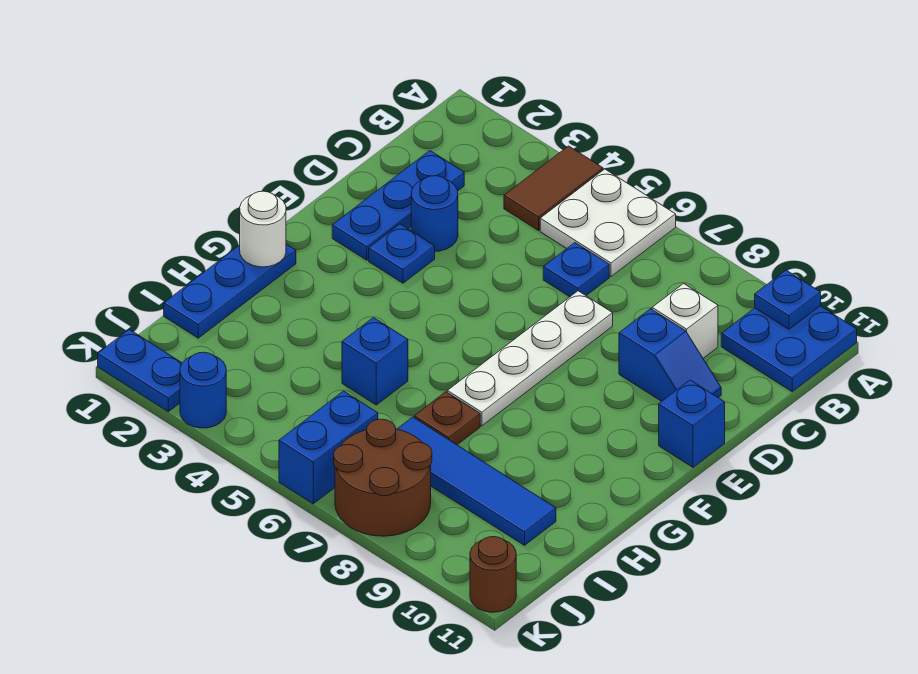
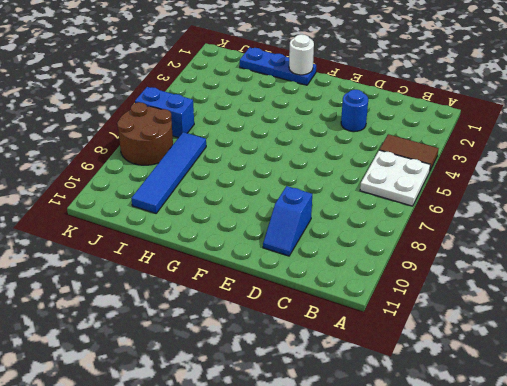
none -> blue 2x2 plate [721,306,857,392]
none -> blue 1x3 plate [332,151,464,260]
none -> blue 1x1 plate [543,243,609,297]

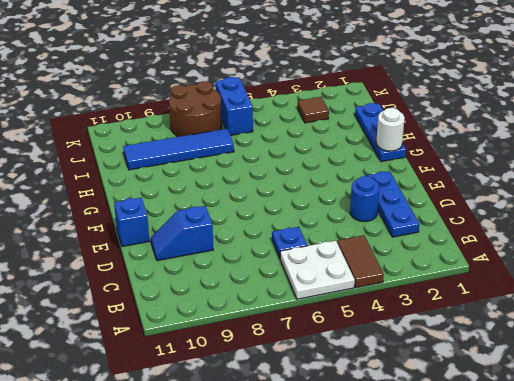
brown 1x1 tile [298,97,329,123] -> none
none -> blue 2x2 plate [721,306,857,392]
none -> white 1x1 brick [652,283,718,358]
none -> white 1x4 plate [447,291,613,426]

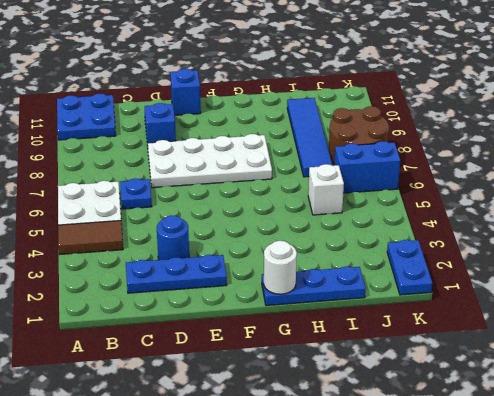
white 2x4 plate [148,134,272,188] -> white 1x4 plate [447,291,613,426]
white 1x1 brick [308,164,344,215] -> white 1x1 brick moved to [652,283,718,358]
none -> blue 1x1 plate [369,224,435,283]
none -> blue 1x1 brick [342,318,408,405]
none -> brown 1x1 plate [414,392,480,445]

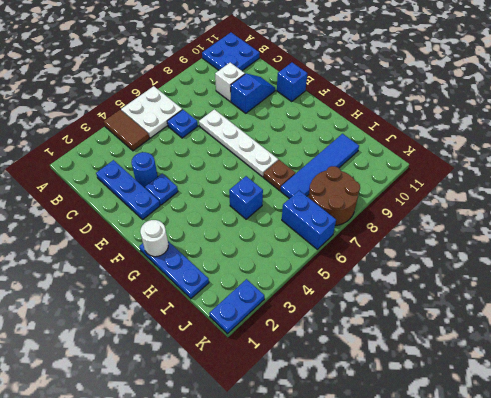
none -> blue 1x1 round brick [180,352,226,428]
none -> brown 1x1 round brick [470,537,516,612]
none -> blue 1x1 plate [755,270,821,329]

